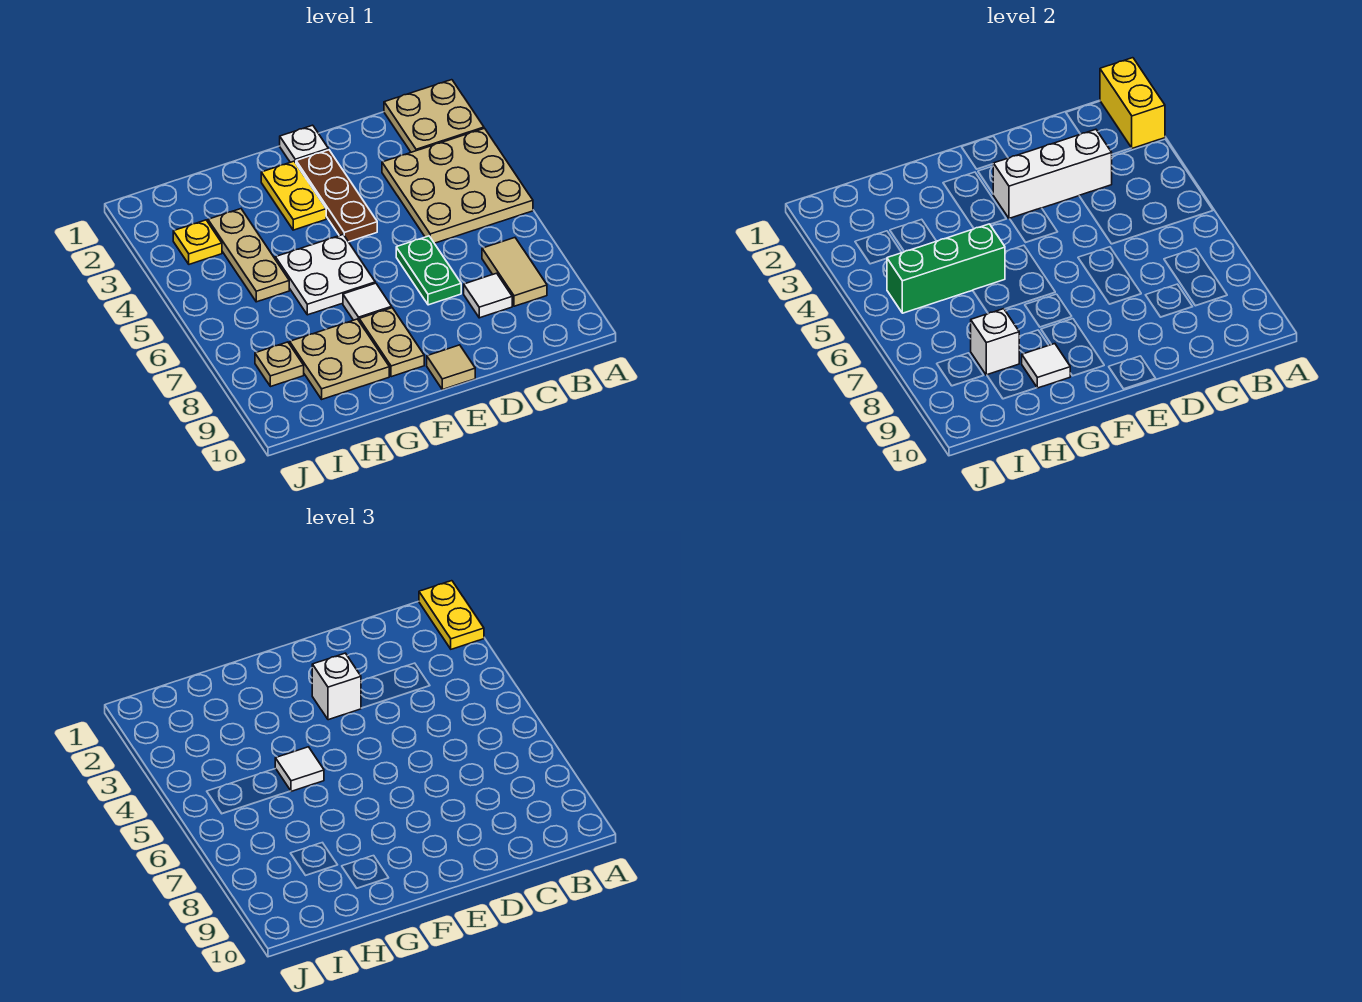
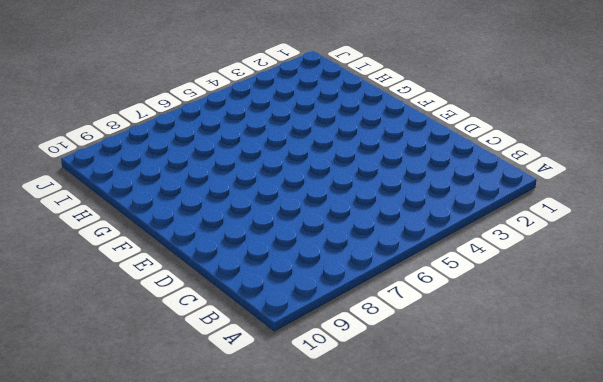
none -> tan 2x2 plate [384,80,484,152]
none -> tan 3x3 plate [382,128,533,243]
none -> tan 1x2 tile [482,238,547,306]

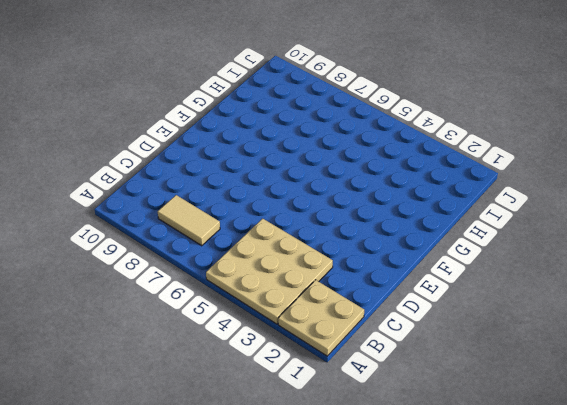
none -> white 1x1 tile [464,273,512,318]
none -> green 1x2 plate [396,236,461,305]
none -> white 1x1 plate [280,125,328,163]

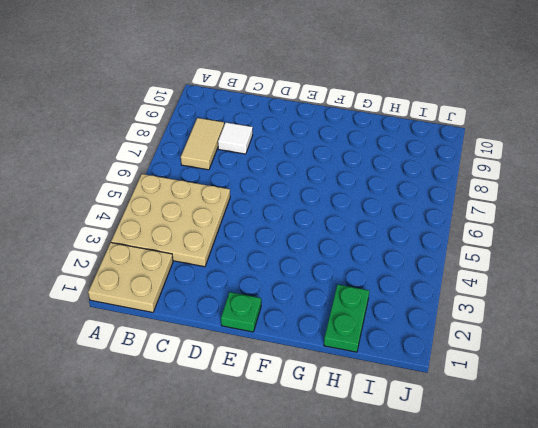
green 1x1 plate [221,292,261,332] -> white 1x1 plate [280,125,328,163]
green 1x2 plate [324,285,369,352] -> green 1x2 plate moved to [396,236,461,305]
none -> brown 1x3 plate [296,150,377,242]
none -> tan 1x1 tile [427,345,475,390]
none -> yellow 1x2 plate [261,161,326,230]

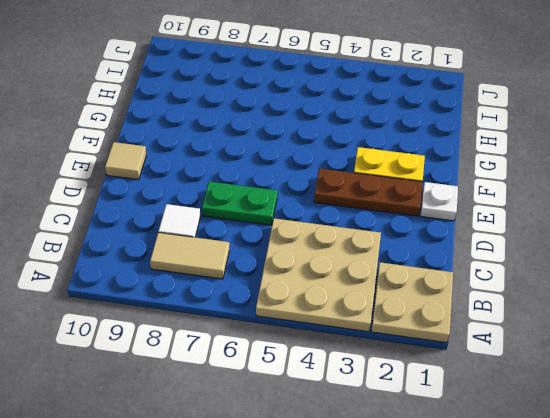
none -> white 2x2 plate [275,235,375,315]
none -> white 1x1 tile [343,283,392,320]
none -> tan 1x2 plate [359,308,424,377]

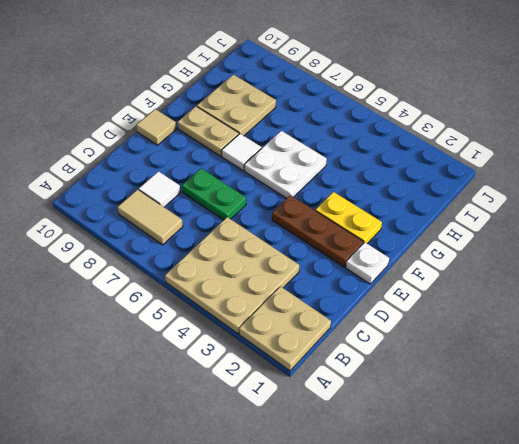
none -> tan 1x3 plate [208,209,289,302]
none -> yellow 1x1 plate [173,220,222,264]
none -> tan 1x1 plate [255,342,304,387]

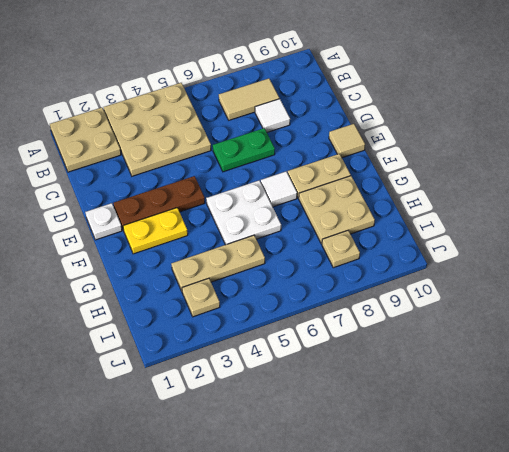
tan 1x1 plate [182,278,220,317] -> yellow 1x1 plate [173,220,222,264]
none -> yellow 1x2 brick [1100,58,1165,148]
none -> white 1x3 brick [993,129,1112,219]
none -> green 1x3 brick [887,224,1005,313]

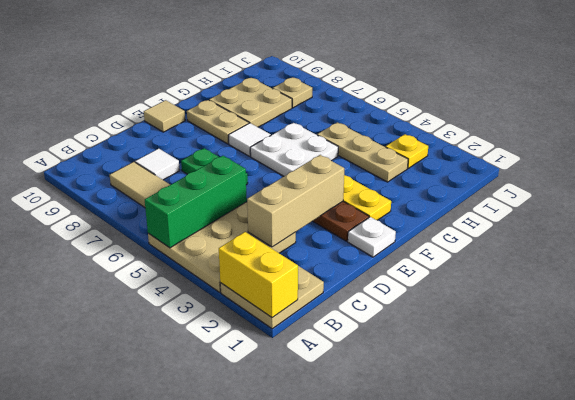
green 1x3 brick [145,156,247,248] -> green 1x3 brick moved to [887,224,1005,313]
tan 1x3 brick [247,155,344,247] -> white 1x3 brick [993,129,1112,219]
none -> white 1x1 tile [1022,344,1070,388]
none -> white 1x1 brick [971,309,1019,375]
none -> yellow 1x2 plate [419,581,484,649]

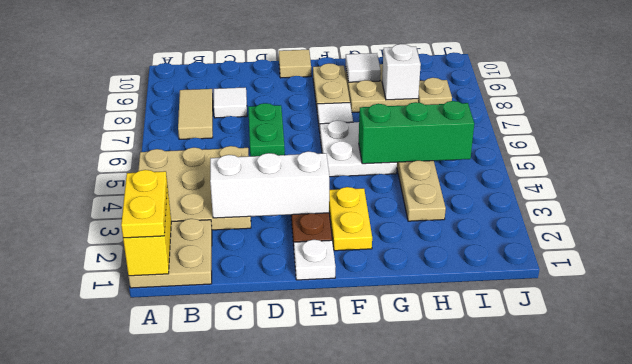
none -> yellow 1x1 plate [173,220,222,264]
none -> white 1x1 brick [312,653,361,720]
none -> white 1x1 tile [275,747,324,791]

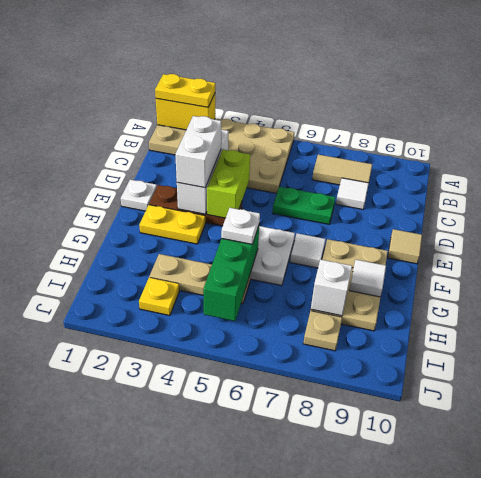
white 1x2 brick [175,116,221,188] -> white 1x1 brick [312,653,361,720]
lime 1x2 brick [207,150,250,218] -> none
white 1x1 plate [221,208,260,244] -> white 1x1 tile [275,747,324,791]

